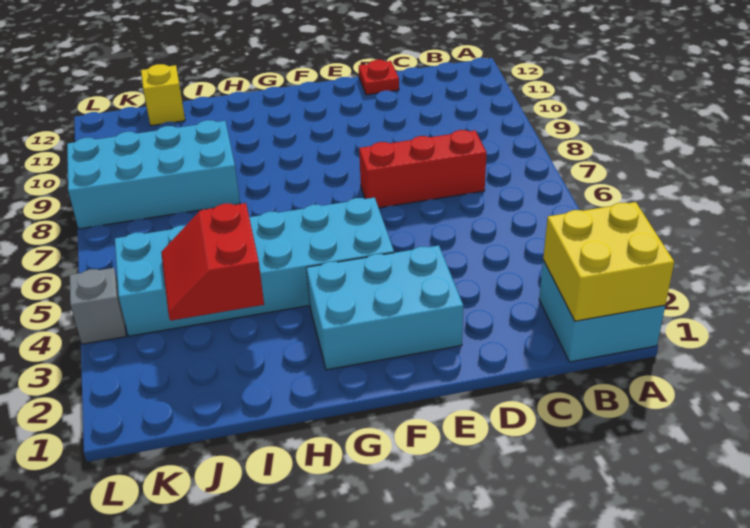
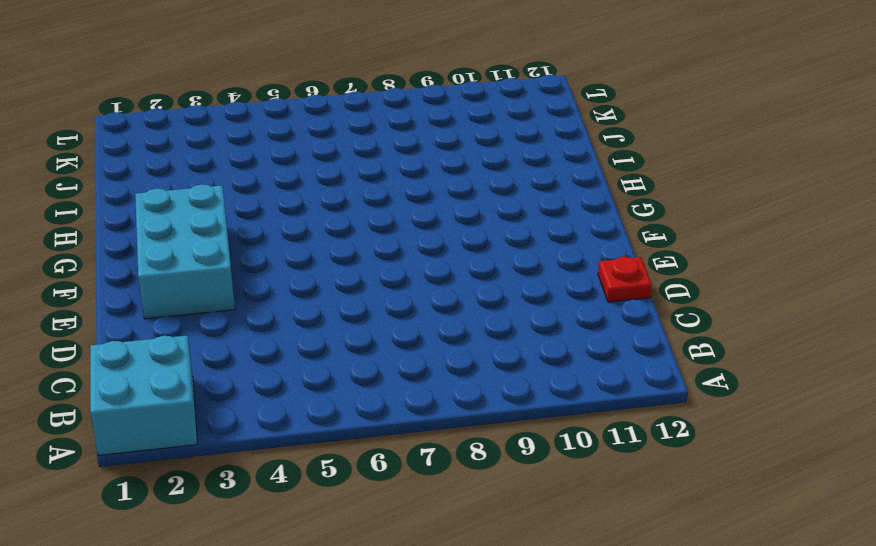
none -> red 1x3 brick [359,130,487,208]
none -> cyan 2x6 brick [115,197,394,336]

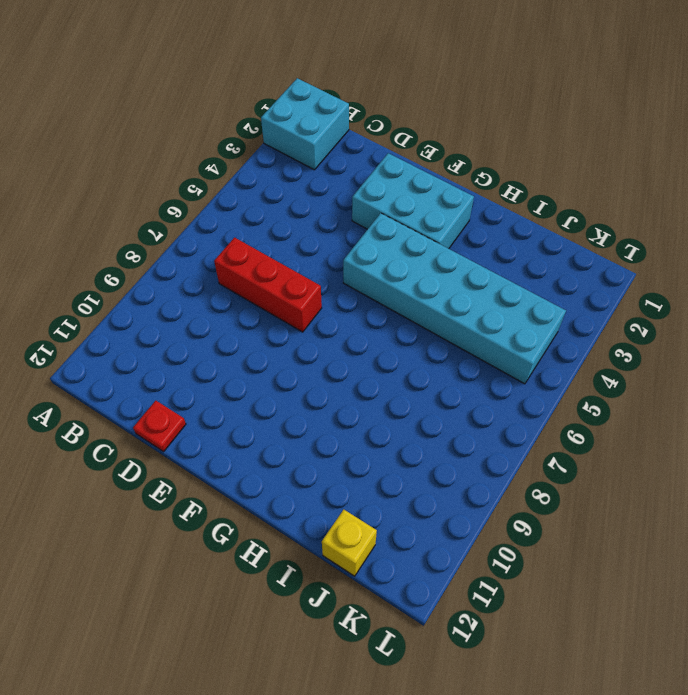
none -> cyan 2x4 brick [67,120,240,229]
none -> grey 1x1 brick [70,268,126,344]

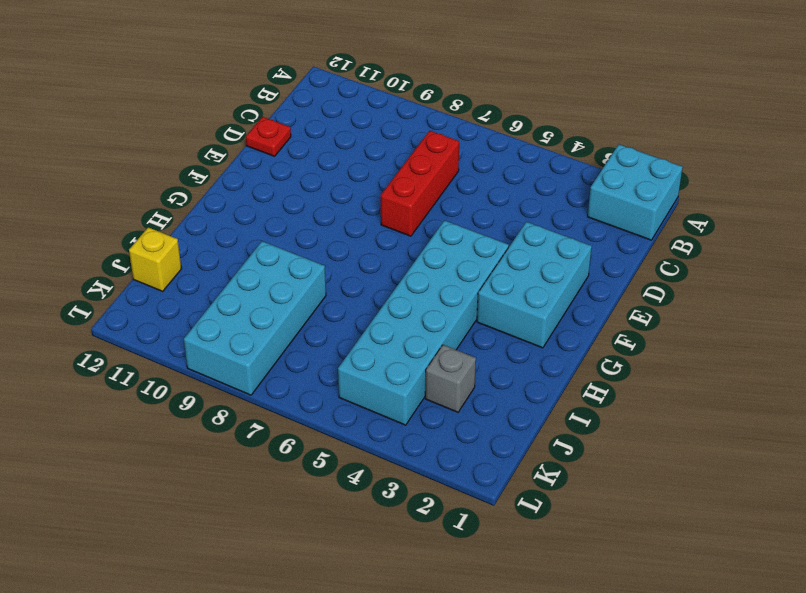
grey 1x1 brick [425,345,476,412] -> grey 1x1 brick moved to [70,268,126,344]
none -> yellow 2x2 brick [543,202,674,321]
none -> red 2x2 slope [161,203,264,321]

